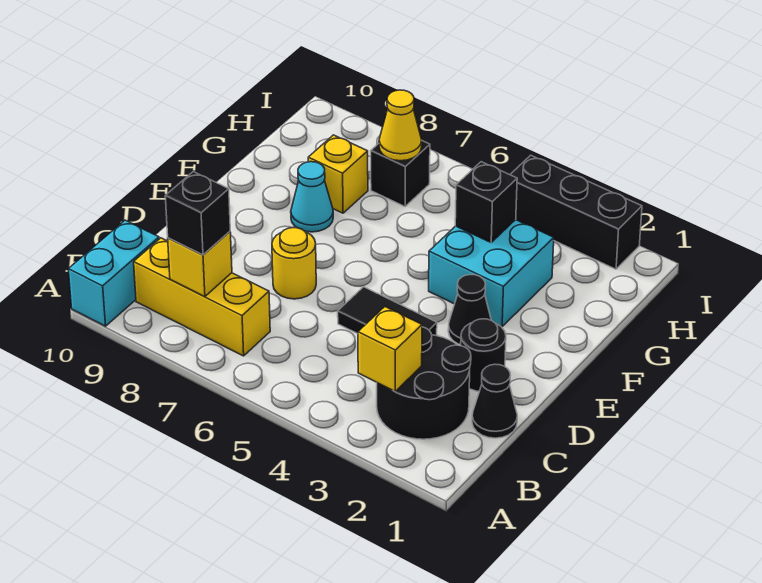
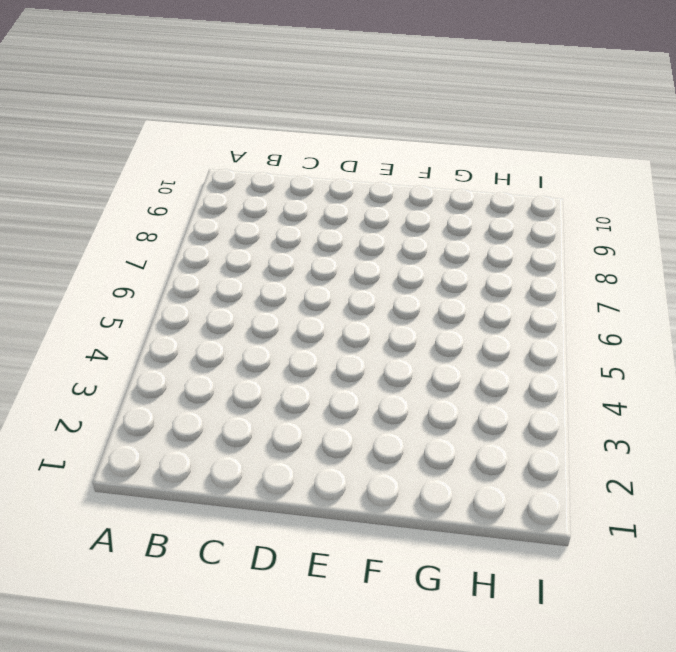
none -> cyan 1x2 brick [68,220,159,326]
none -> black 2x2 round brick [377,327,471,439]
none -> yellow 1x3 brick [134,238,270,356]

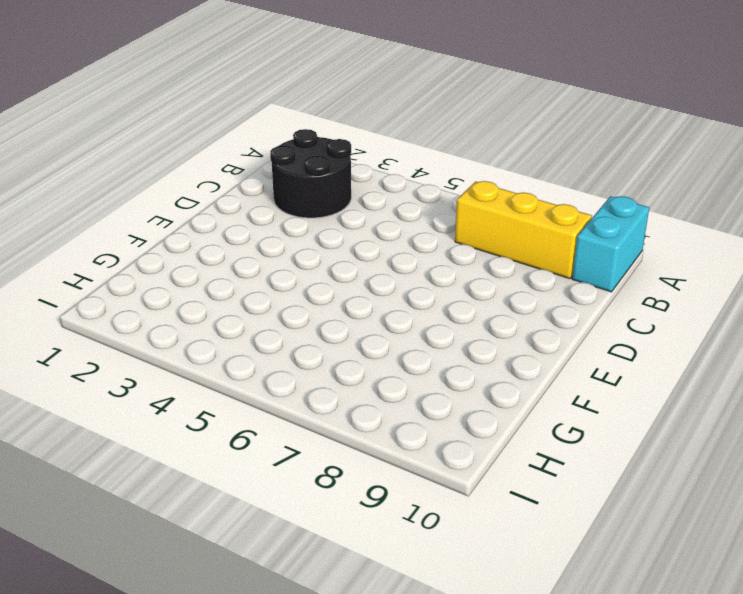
none -> black 1x1 cone [472,364,517,438]
none -> black 1x1 round brick [461,319,506,391]
none -> black 1x2 tile [338,287,437,336]

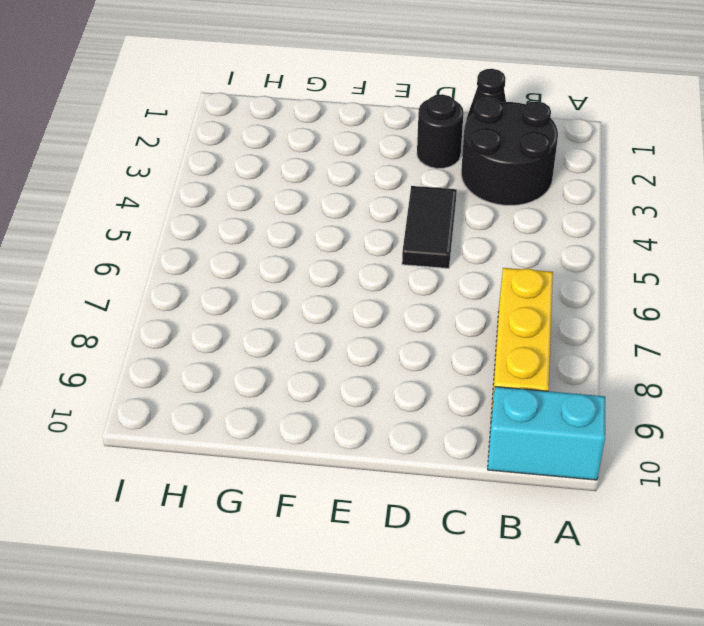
none -> yellow 1x1 round brick [272,228,316,299]
none -> black 1x1 cone [448,275,491,345]
none -> cyan 2x2 brick [429,220,554,327]

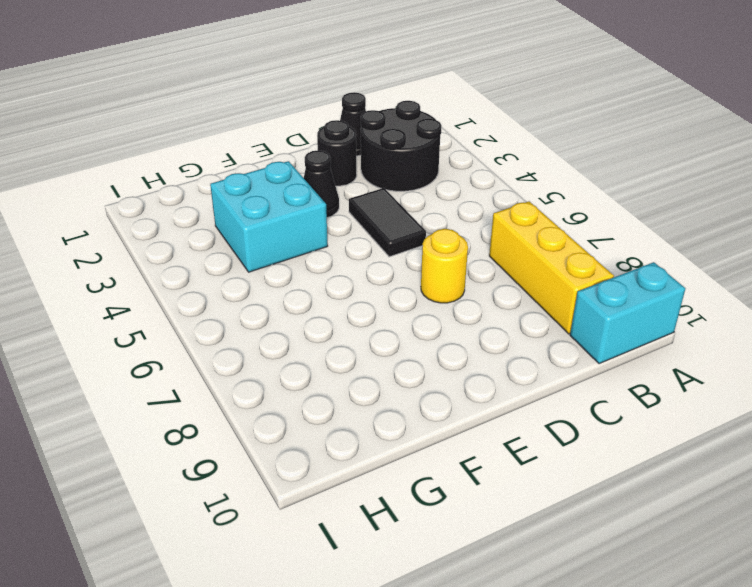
none -> cyan 1x1 cone [291,162,333,232]
none -> yellow 1x1 brick [308,135,368,213]
none -> black 1x1 brick [371,141,430,206]

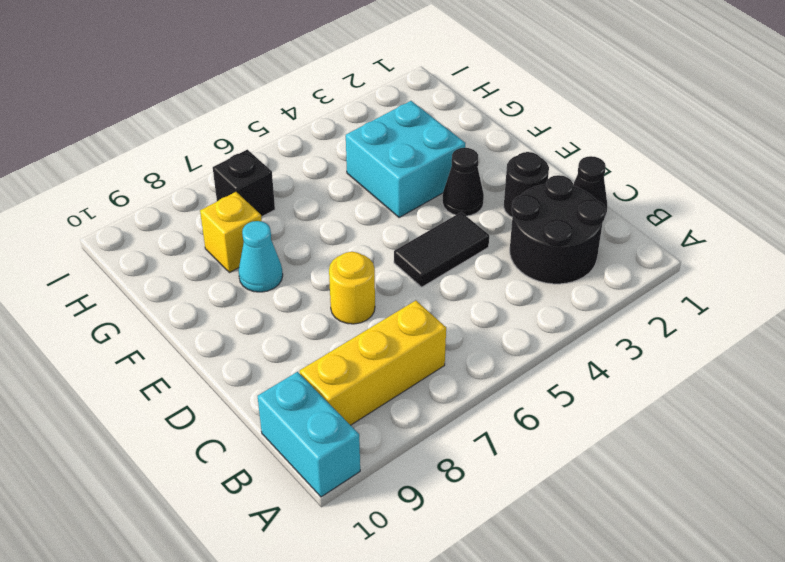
none -> black 1x3 brick [510,155,642,269]
none -> yellow 1x1 brick [358,307,422,391]
none -> yellow 1x1 brick [168,232,232,297]

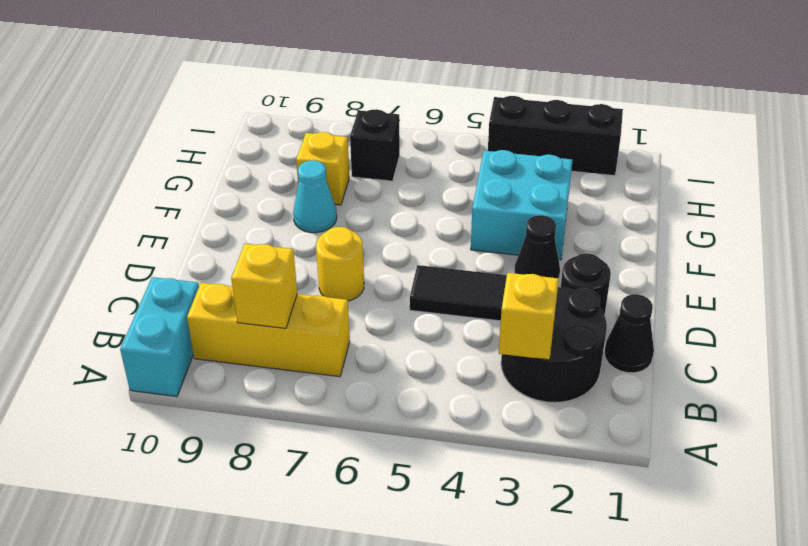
none -> black 1x1 brick [455,162,517,242]
none -> yellow 1x1 cone [379,90,422,161]
none -> black 1x1 brick [165,172,230,255]

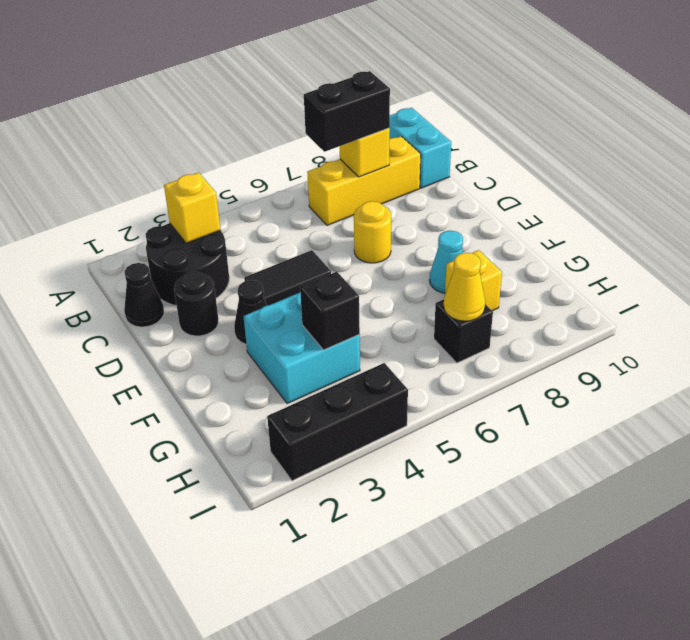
black 1x2 brick [304,71,390,152] -> black 1x1 brick [165,172,230,255]

